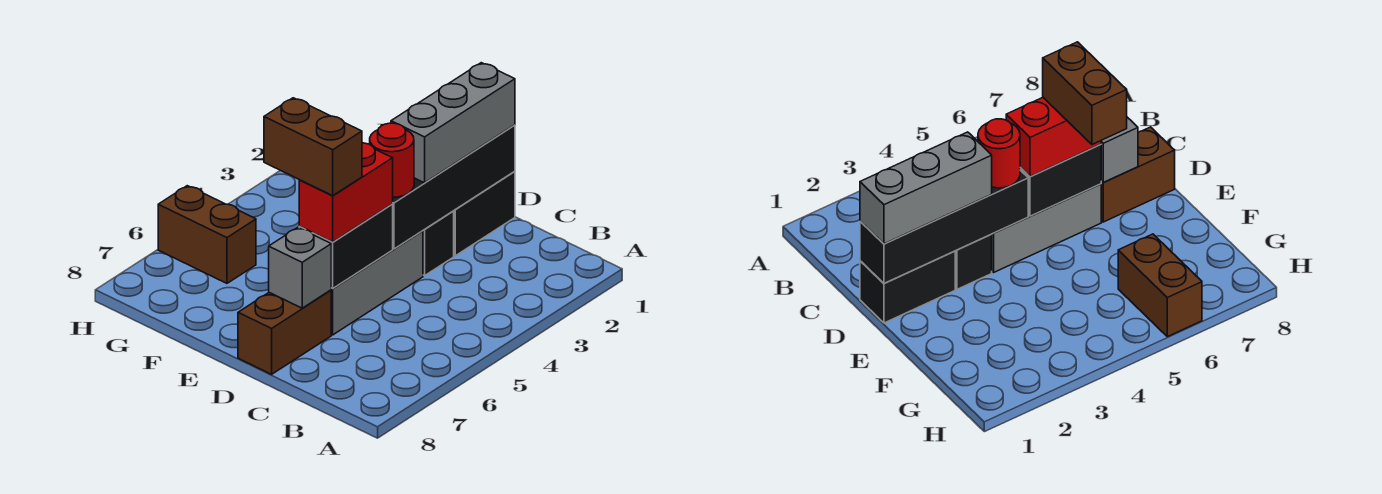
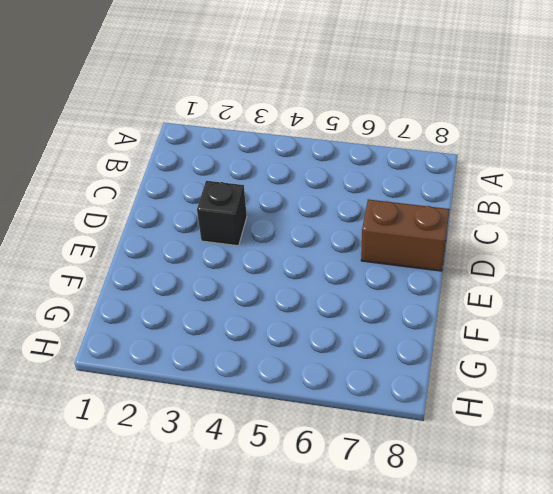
none -> black 1x2 brick [454,172,515,256]
none -> grey 1x3 brick [331,231,423,335]
none -> brown 1x2 brick [158,186,256,283]

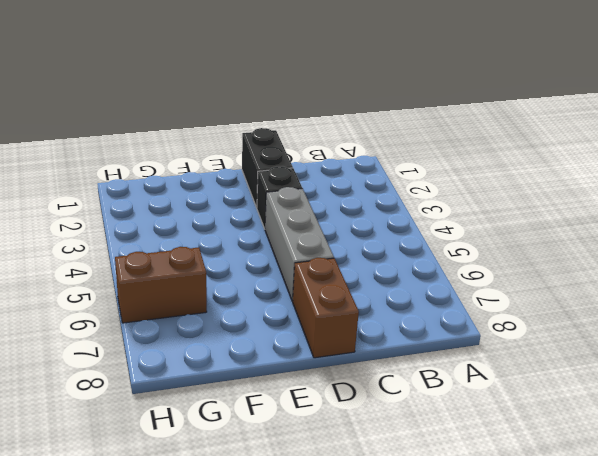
none -> black 1x4 brick [393,125,515,249]
none -> black 1x2 brick [299,204,393,289]
none -> grey 1x1 brick [269,228,331,308]

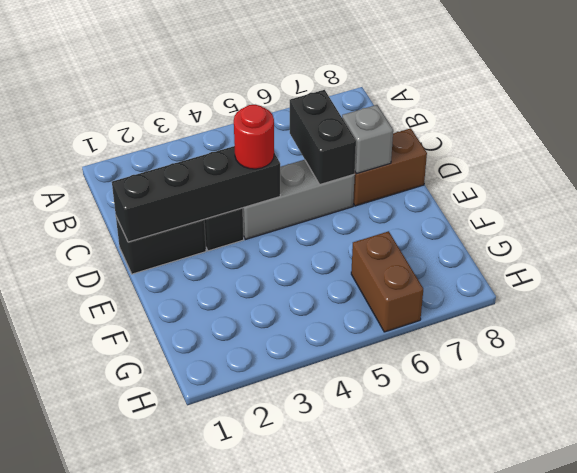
black 1x2 brick [290,90,356,185] -> black 1x2 brick turned to [299,204,393,289]
none -> grey 1x3 brick [391,63,515,183]
none -> red 1x2 brick [299,143,393,242]
none -> brown 1x2 brick [264,98,362,196]

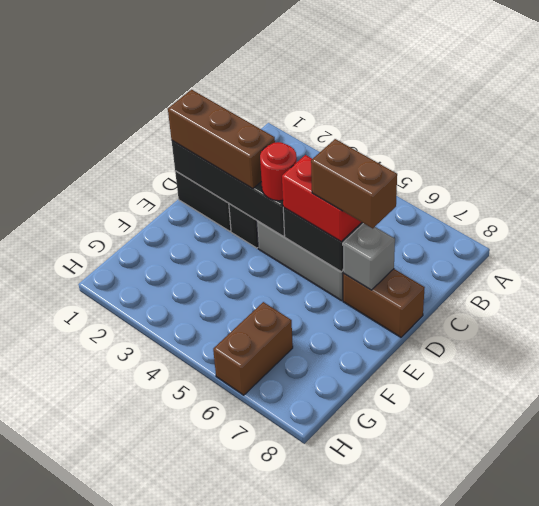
brown 1x3 brick [168,90,275,189] -> grey 1x3 brick [391,63,515,183]
brown 1x2 brick [311,139,397,228] -> brown 1x2 brick turned to [264,98,362,196]

